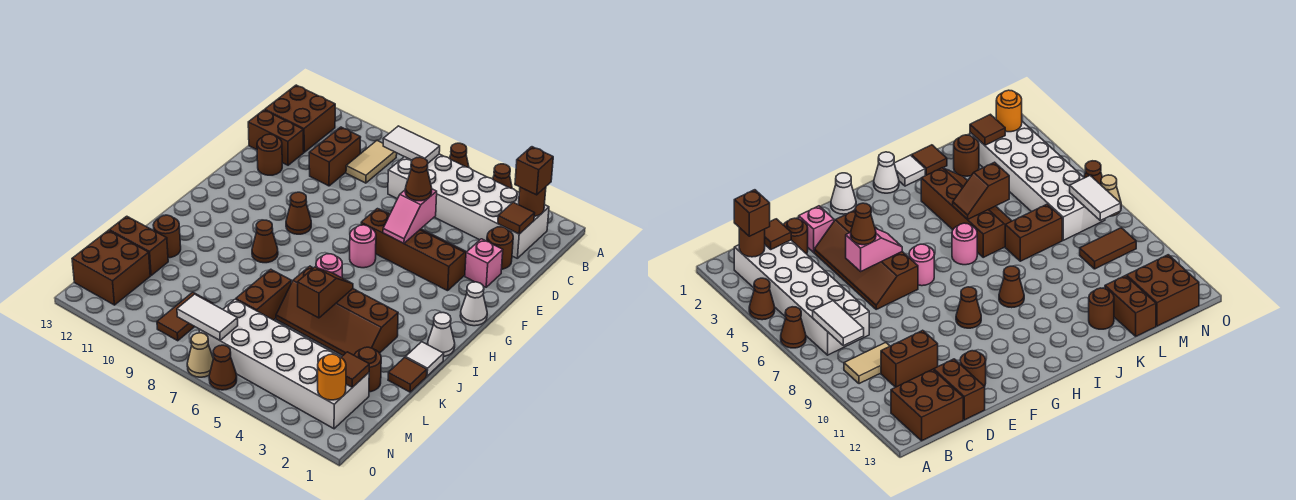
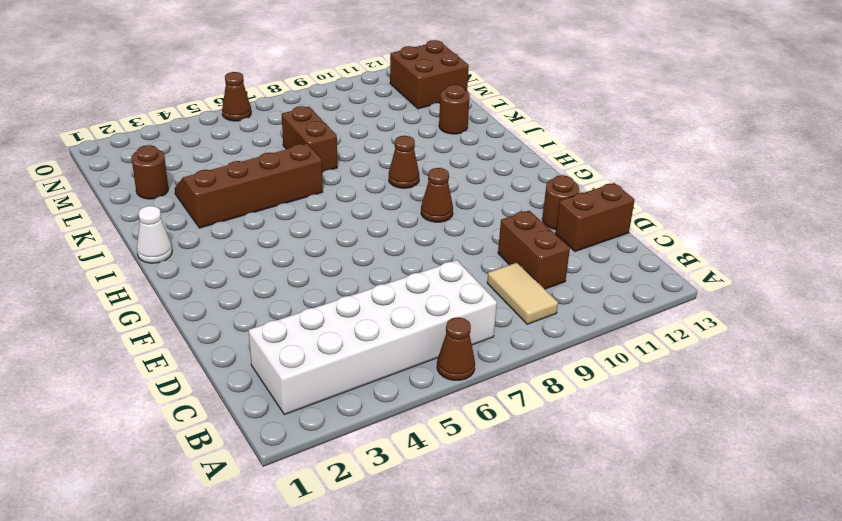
none -> brown 1x1 cone [493,164,512,188]
none -> brown 2x2 brick [265,85,335,152]
none -> brown 1x1 round brick [487,227,513,269]
none -> pink 1x1 brick [465,239,503,287]

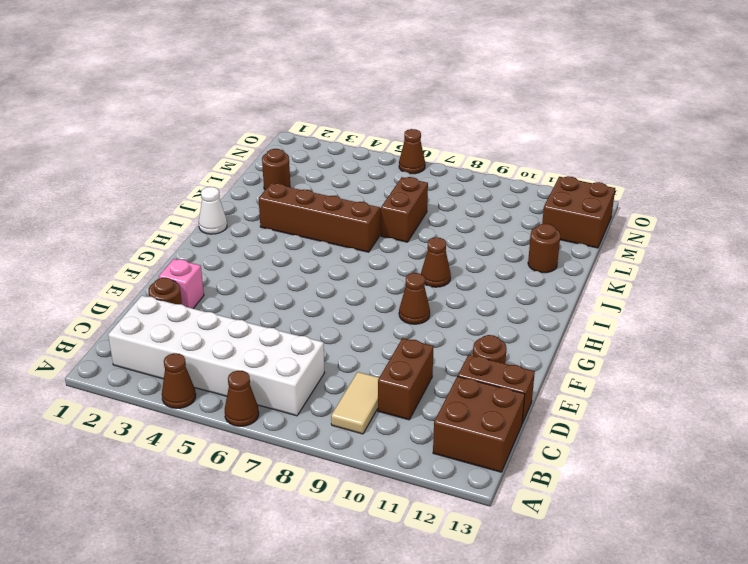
none -> brown 2x4 slope [361,209,466,291]
none -> white 1x1 cone [460,282,487,326]
none -> pink 1x1 round brick [350,225,376,268]
none -> pink 1x1 round brick [316,254,342,278]

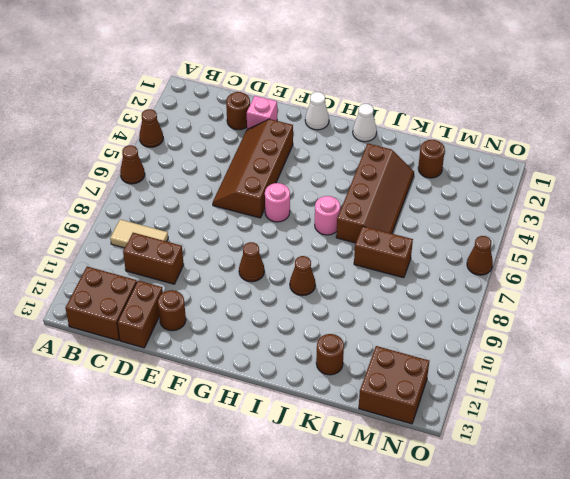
none -> white 2x6 brick [388,154,549,258]
none -> white 1x1 tile [406,342,444,376]
none -> brown 1x1 tile [388,357,427,392]
none -> brown 1x2 brick [109,216,168,276]

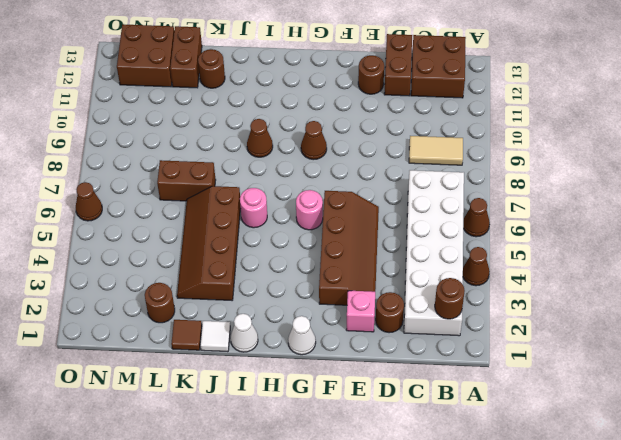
none -> brown 1x2 brick [309,127,361,186]
none -> white 2x6 brick [199,299,369,429]
none -> brown 1x2 tile [157,292,213,341]
none -> tan 1x1 cone [187,333,213,377]

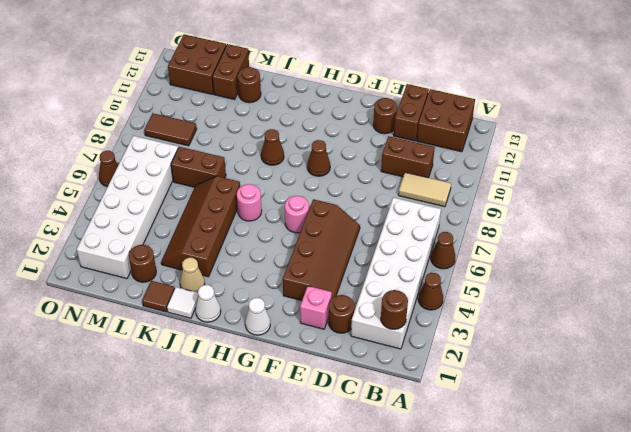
tan 1x1 cone [180,258,205,293] -> tan 1x1 cone moved to [187,333,213,377]
none -> white 1x2 tile [383,126,440,163]
none -> brown 1x1 tile [498,202,535,234]
none -> pink 1x2 slope [383,189,437,243]
none -> brown 1x2 slope [298,267,353,318]

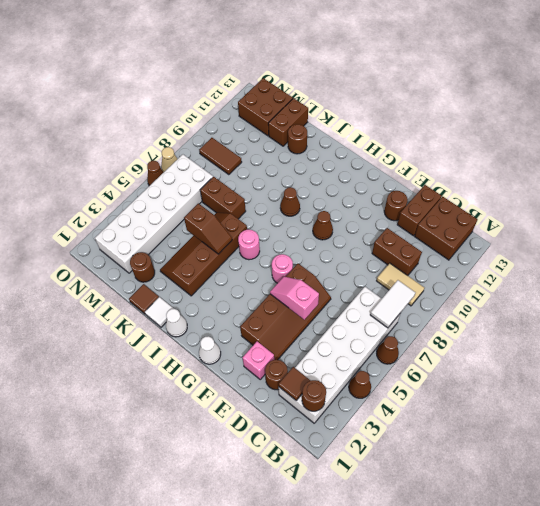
none -> brown 1x1 tile [341,352,369,387]
none -> orange 1x1 round brick [318,354,346,400]
none -> white 1x2 tile [177,294,238,340]
none -> brown 1x1 brick [515,147,553,195]

